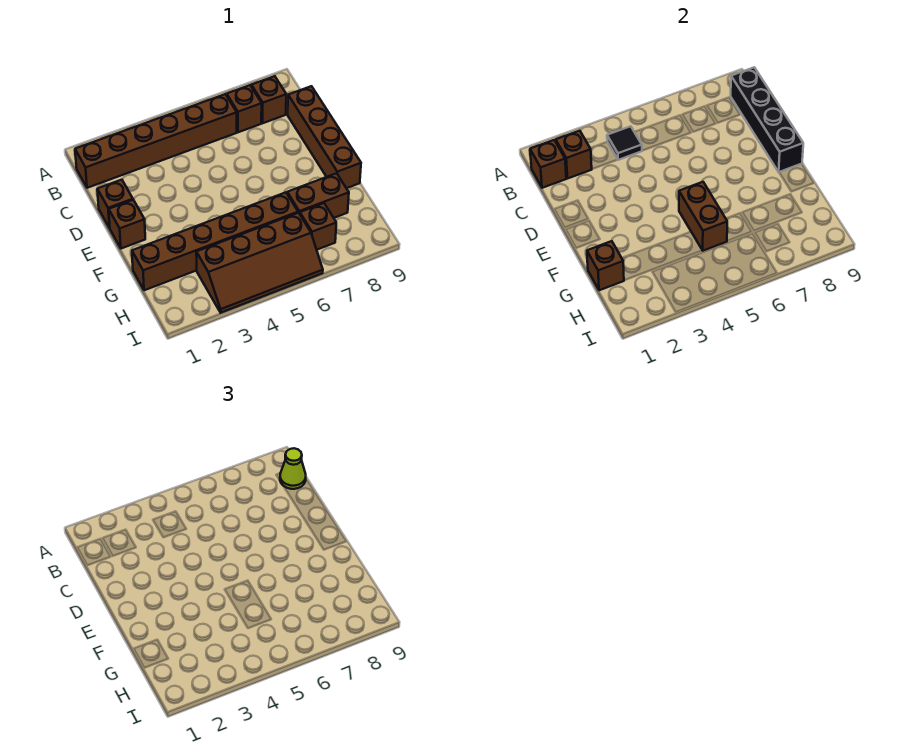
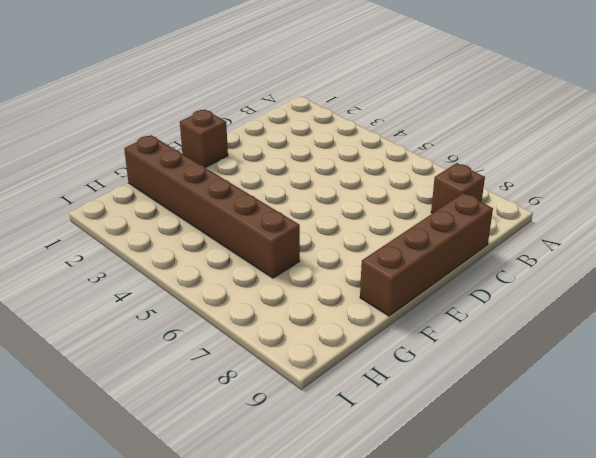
none -> brown 1x6 brick [75,94,237,188]
none -> brown 1x1 brick [227,85,262,132]
none -> brown 1x1 brick [97,180,133,228]

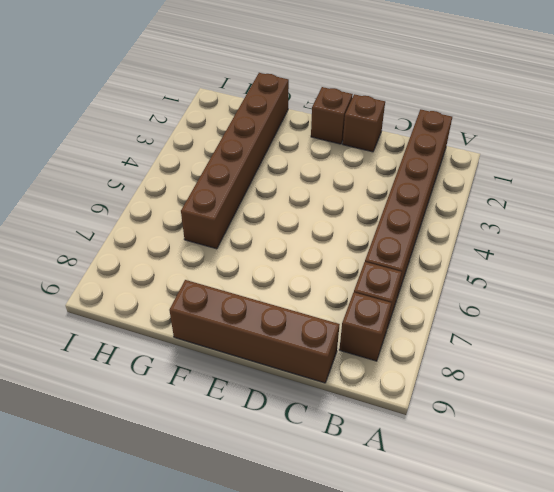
none -> brown 1x2 brick [287,173,349,218]
none -> brown 2x4 slope [196,213,323,313]
none -> brown 1x1 brick [300,203,336,250]

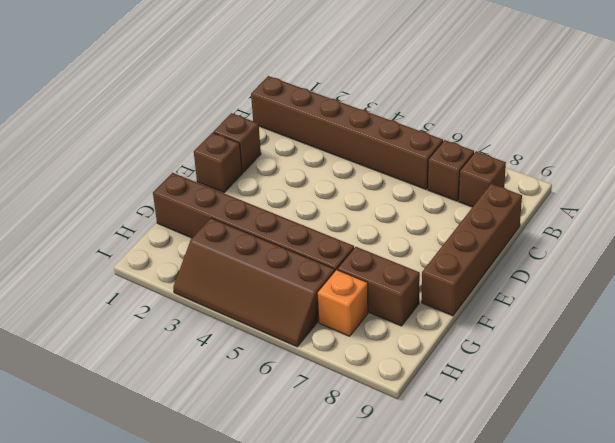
orange 1x1 brick [317,270,368,336] -> brown 1x1 brick [300,203,336,250]
none -> brown 1x1 brick [530,140,567,188]
none -> brown 1x1 brick [556,131,592,178]
none -> black 1x1 tile [607,126,642,160]

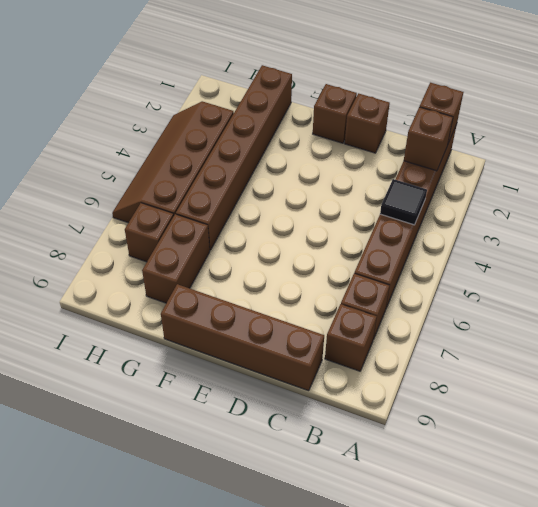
none -> black 1x4 brick [731,67,803,172]
none -> brown 1x2 brick [679,182,727,251]
none -> brown 1x1 brick [587,241,624,290]

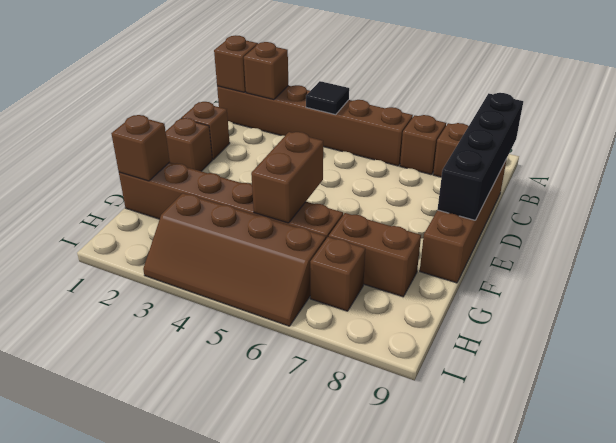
none -> lime 1x1 cone [280,448,306,489]

